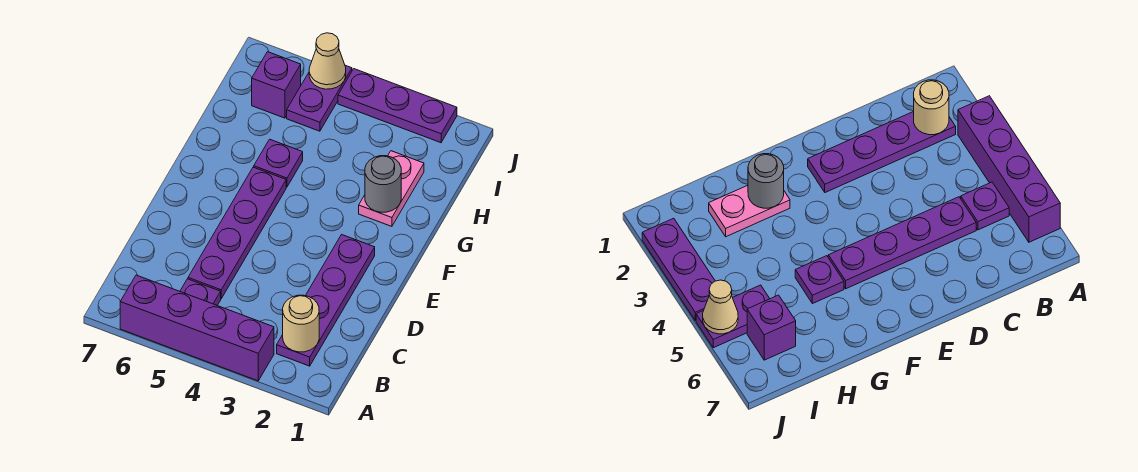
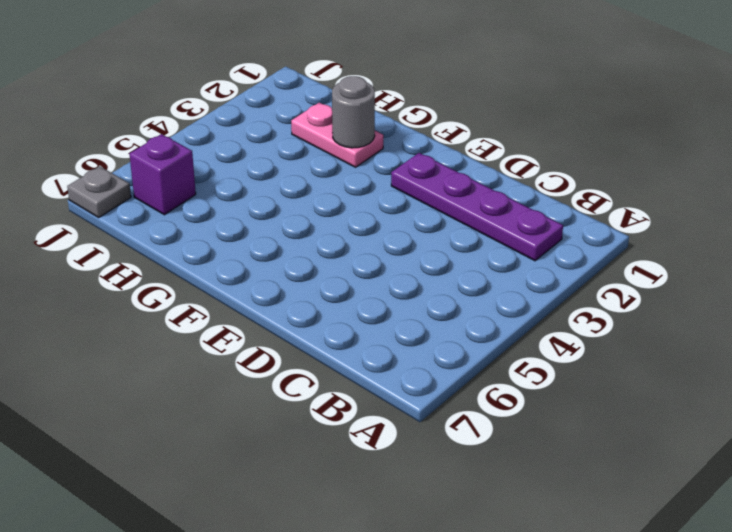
grey 1x1 plate [67,166,131,217] -> none
none -> purple 1x4 brick [120,275,274,381]
none -> purple 1x1 plate [180,279,221,306]
none -> purple 1x4 plate [188,167,286,298]

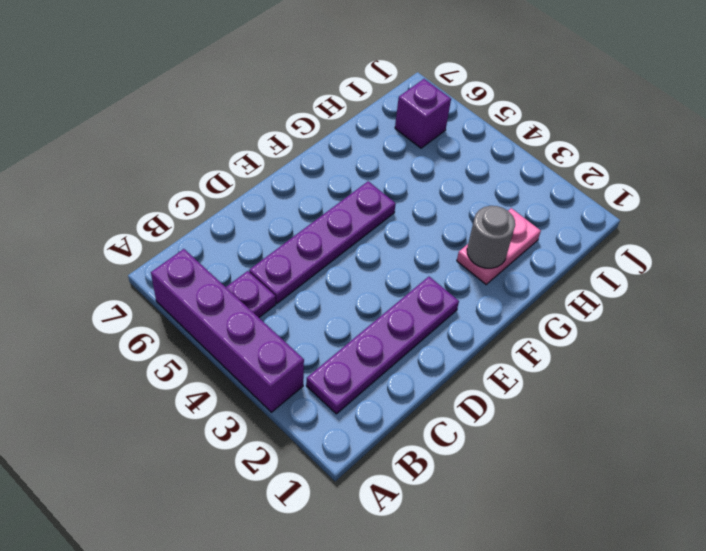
none -> purple 1x1 plate [254,139,303,187]
none -> purple 1x2 plate [287,65,352,131]
none -> purple 1x3 plate [338,69,457,143]

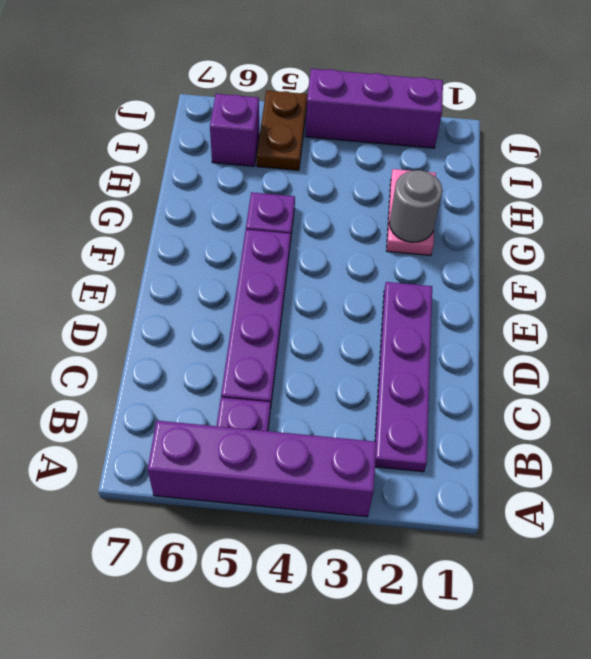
brown 1x2 plate [257,90,307,170] -> purple 1x2 plate [287,65,352,131]
purple 1x3 brick [305,69,443,148] -> purple 1x3 plate [338,69,457,143]
none -> tan 1x1 round brick [283,295,319,352]
none -> tan 1x1 cone [309,33,346,89]

